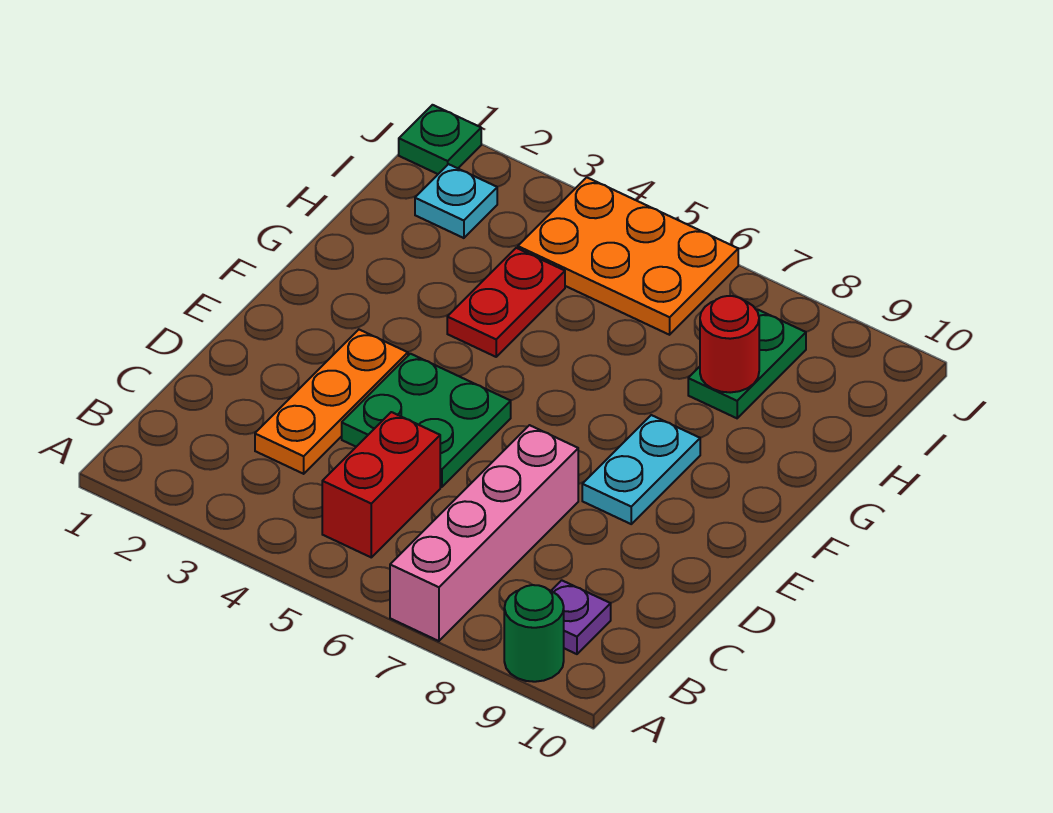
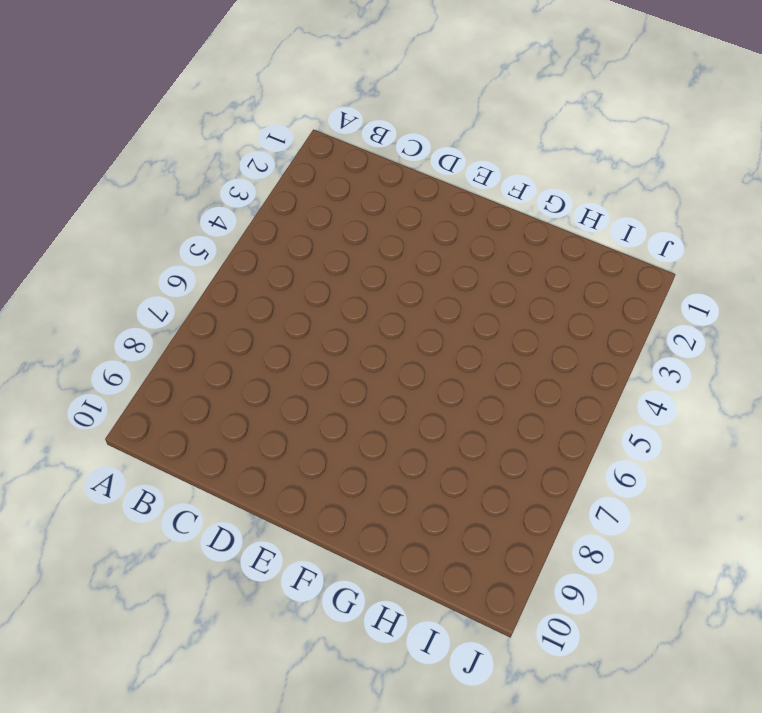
none -> pink 1x4 brick [390,425,578,641]
none -> green 1x1 round brick [504,585,564,682]
none -> red 1x2 brick [322,412,440,557]

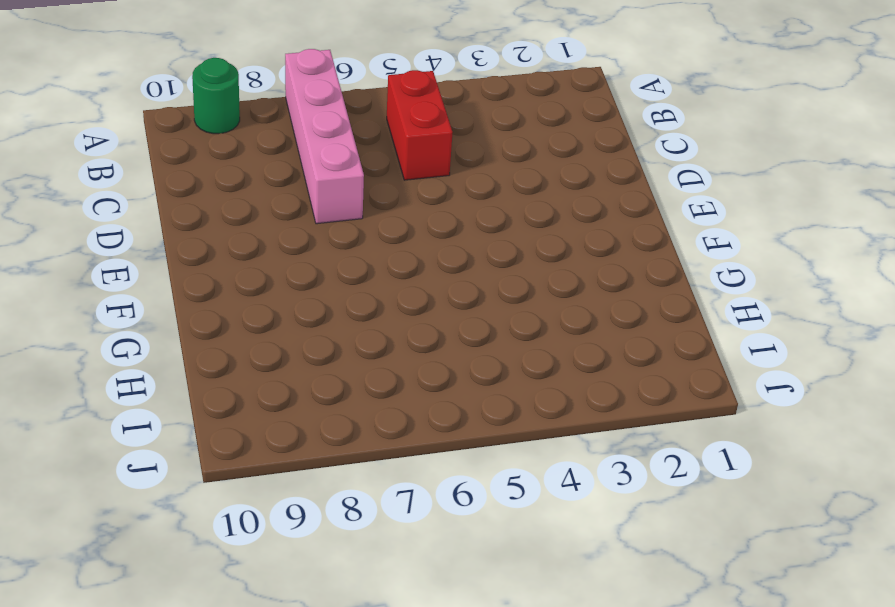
none -> purple 1x1 plate [551,580,611,654]
none -> orange 1x3 plate [255,330,408,474]
none -> green 2x2 plate [342,354,511,487]

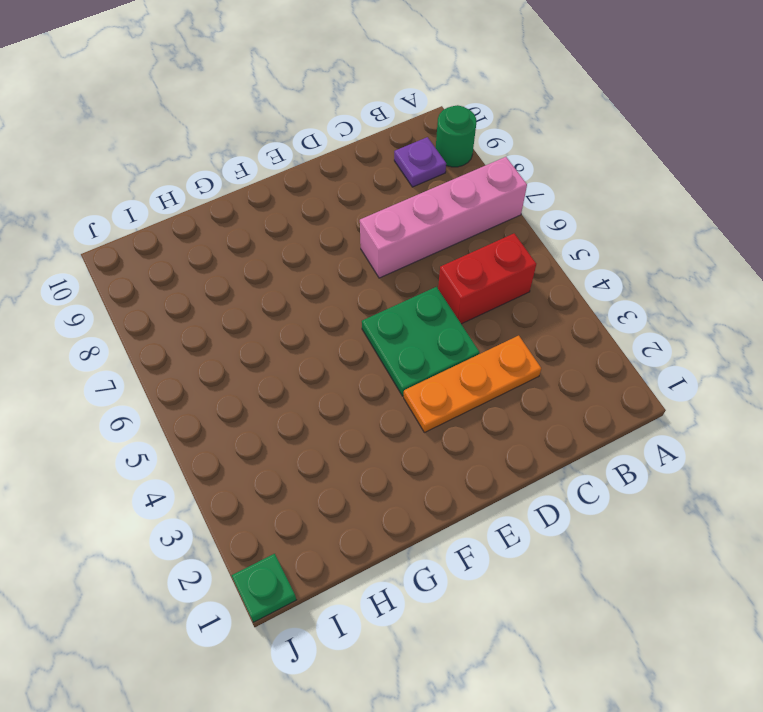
none -> cyan 1x2 plate [582,415,700,524]
none -> red 1x2 plate [447,248,565,357]
none -> green 1x2 plate [688,309,806,418]

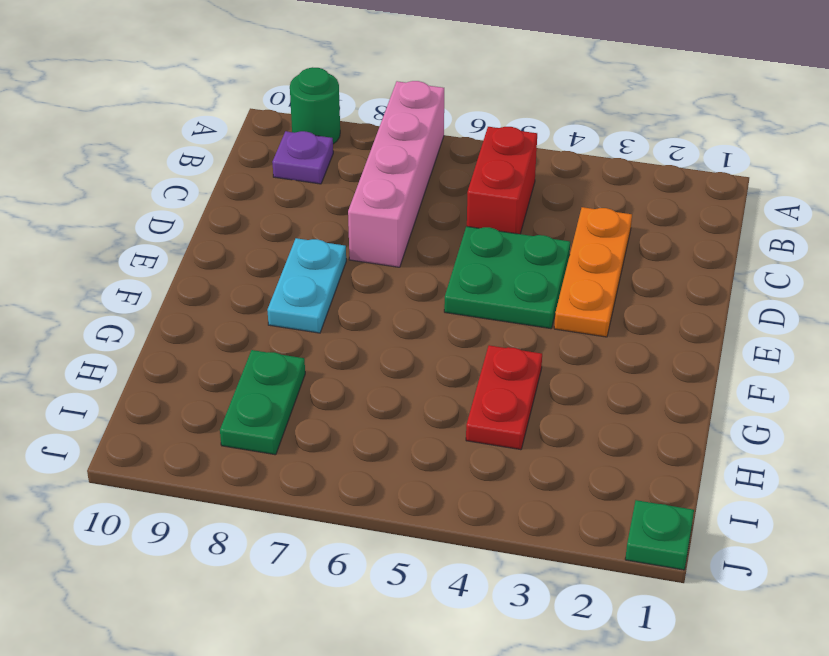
none -> cyan 1x1 plate [415,164,497,238]
none -> orange 2x3 plate [518,177,738,335]
none -> red 1x1 round brick [700,296,759,393]

